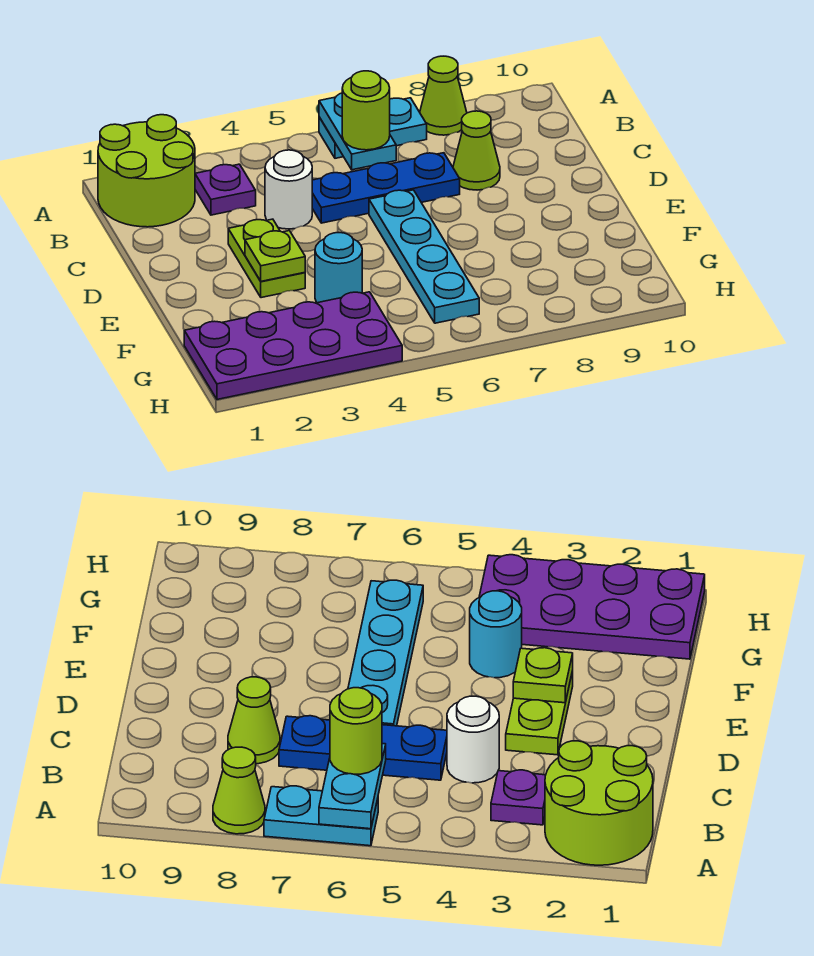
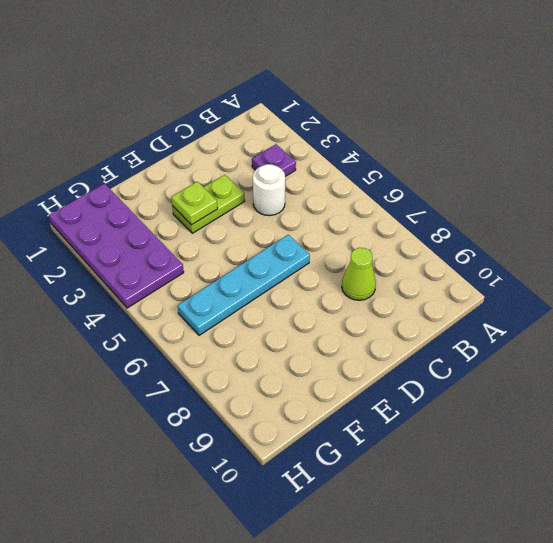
none -> lime 2x2 round brick [98,115,195,227]
none -> cyan 1x2 plate [319,98,427,158]
none -> lime 1x1 cone [420,56,467,135]

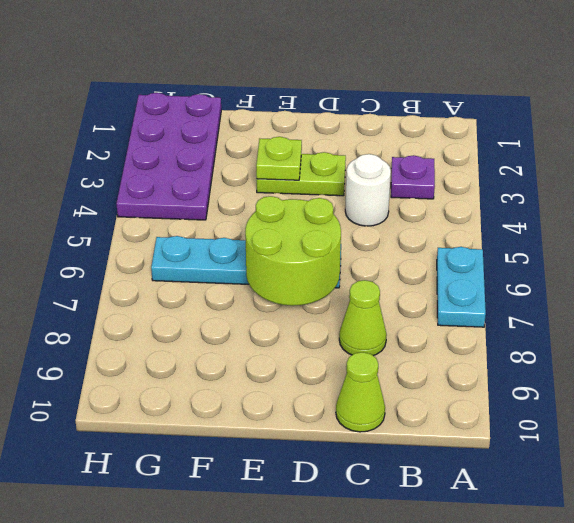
lime 1x1 cone [336,352,385,432] -> lime 1x1 cone moved to [420,56,467,135]
lime 2x2 round brick [245,196,341,306] -> lime 2x2 round brick moved to [98,115,195,227]
none -> blue 1x3 plate [312,153,460,223]
none -> cyan 1x1 round brick [315,233,362,303]
none -> cyan 1x2 plate [319,93,396,170]

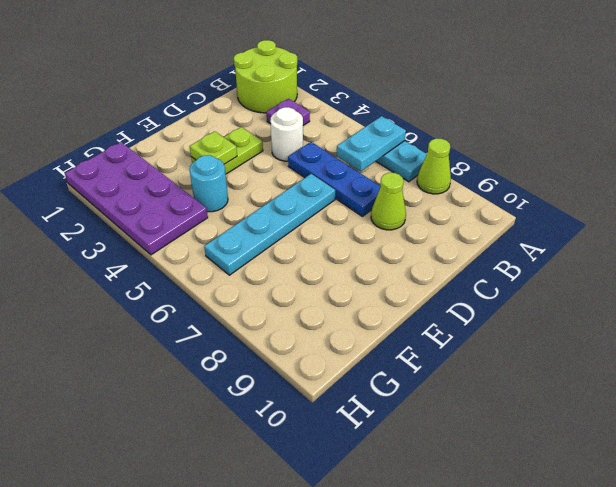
none -> lime 1x1 round brick [342,71,390,150]

